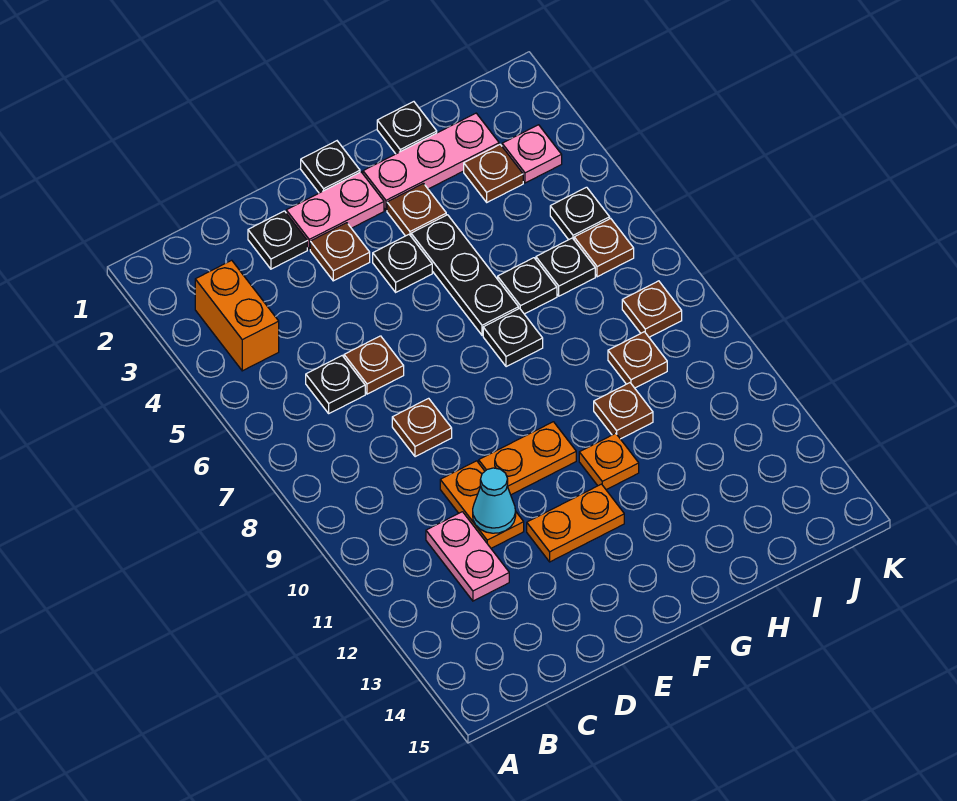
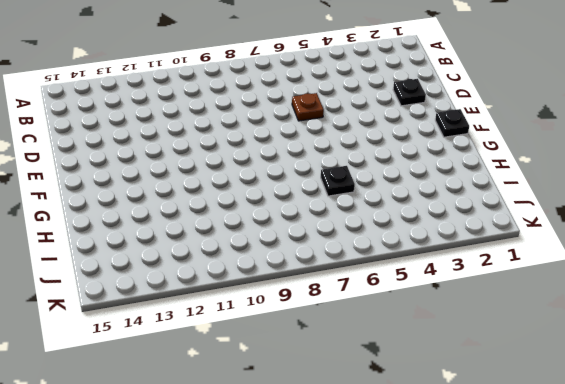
none -> orange 1x2 brick [195,260,279,371]
none -> black 1x1 plate [306,356,365,413]
none -> pink 1x2 plate [426,512,509,601]

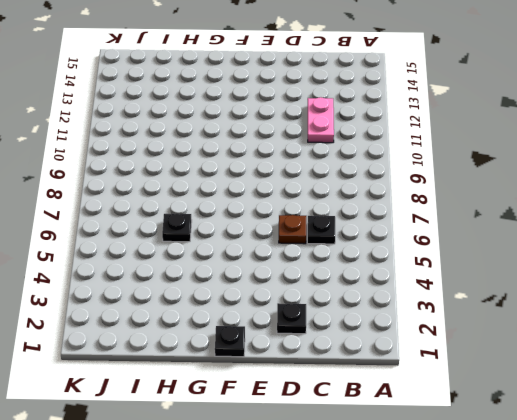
none -> orange 1x2 brick [195,260,279,371]
none -> brown 1x1 plate [392,398,452,457]
none -> orange 1x2 plate [440,461,524,548]

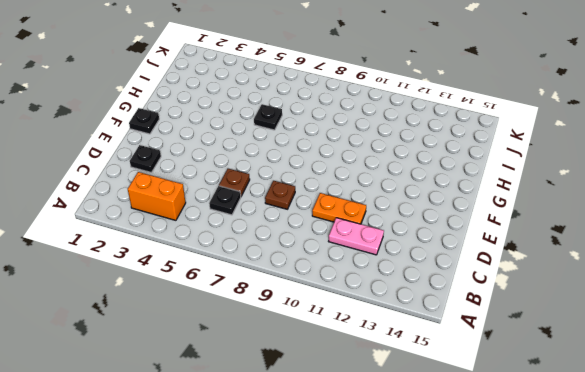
none -> pink 1x2 plate [286,172,384,250]
none -> brown 1x1 plate [310,223,370,281]
none -> orange 1x2 plate [479,422,576,495]

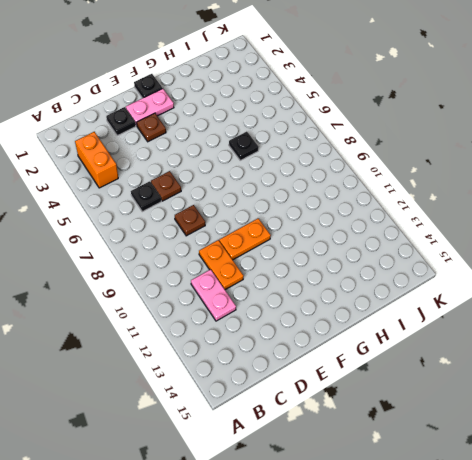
none -> orange 1x2 plate [527,484,624,562]
none -> black 1x1 plate [373,235,432,292]
none -> pink 1x3 plate [363,113,499,210]

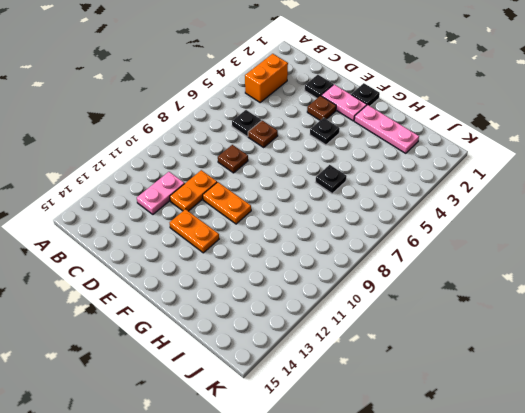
none -> brown 1x1 plate [387,184,446,236]
none -> black 1x3 plate [411,215,519,335]
none -> black 1x1 plate [483,308,543,367]

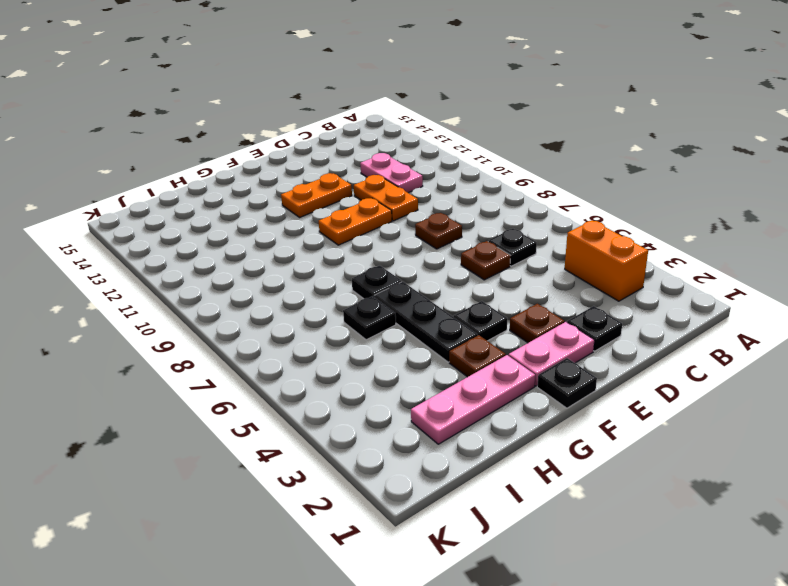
none -> orange 1x1 plate [579,433,639,490]
none -> black 1x1 plate [377,102,437,154]
none -> brown 1x1 plate [594,383,653,439]

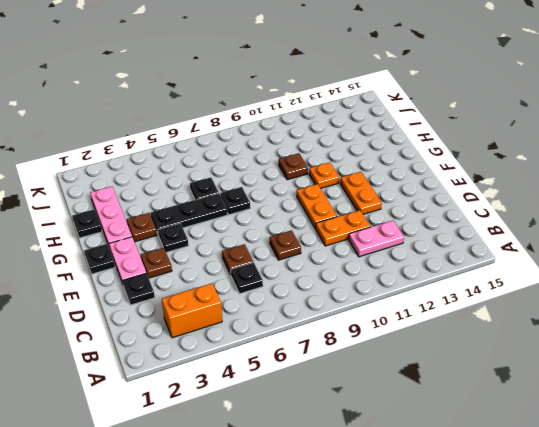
none -> brown 1x1 plate [464,145,523,202]
none -> black 1x1 plate [536,238,595,296]
none -> brown 1x1 plate [608,332,667,388]

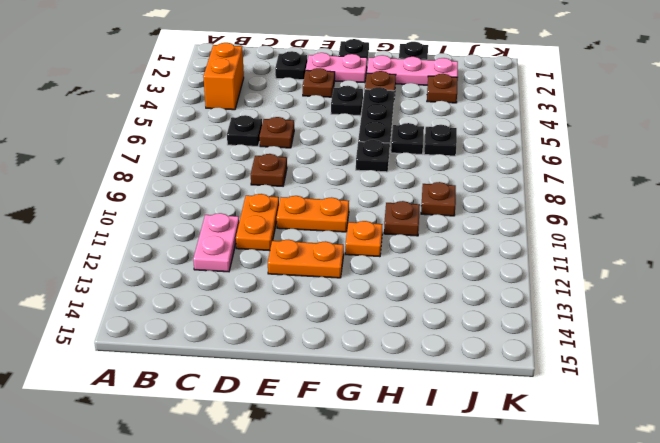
none -> pink 1x1 plate [502,125,562,183]
none -> black 1x1 plate [550,187,610,240]
none -> brown 1x1 plate [574,218,634,277]

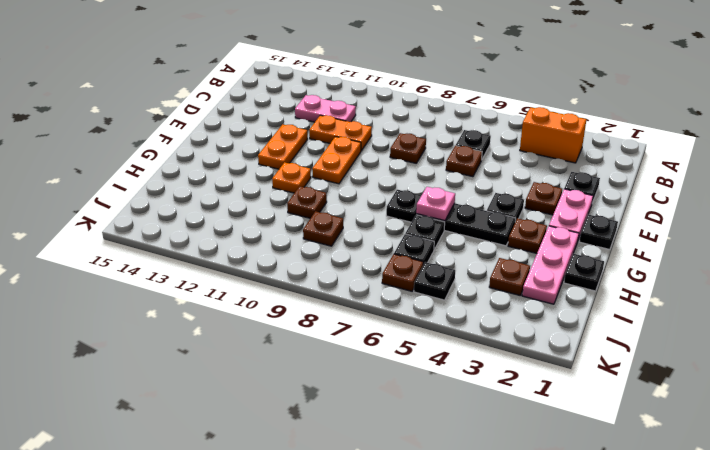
pink 1x1 plate [416,187,455,221] -> pink 1x1 plate moved to [502,125,562,183]
none -> brown 1x1 plate [622,281,682,337]
none -> cyan 1x1 cone [473,468,516,533]

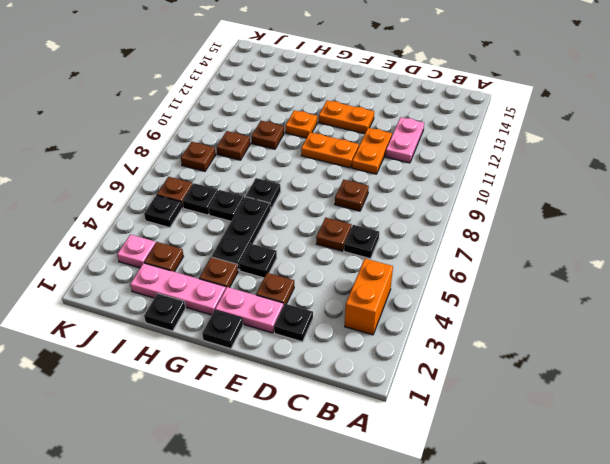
none -> cyan 1x1 cone [473,468,516,533]

